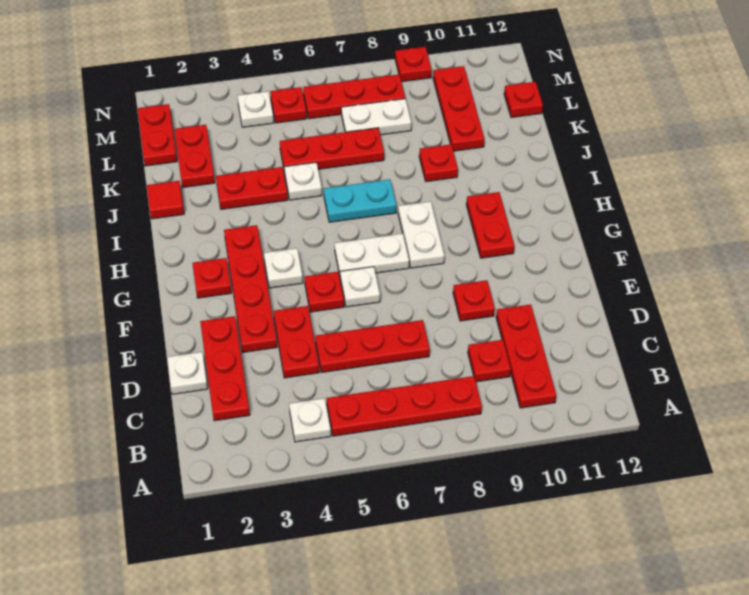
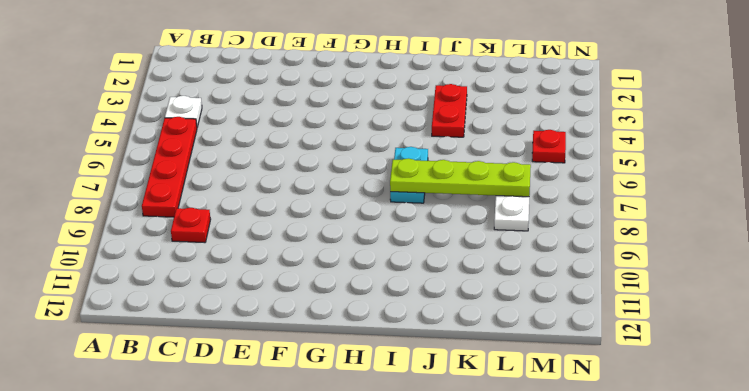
lime 1x4 plate [390,158,531,197] -> none
none -> red 1x3 plate [496,304,556,408]
none -> red 1x3 plate [200,316,250,421]
none -> white 1x1 plate [167,352,208,394]
none -> red 1x2 plate [274,306,319,378]

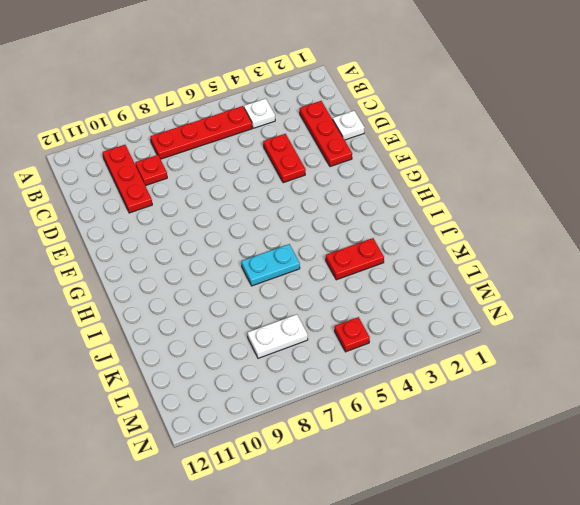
none -> red 1x3 plate [315,320,430,373]
none -> red 1x4 plate [224,225,277,352]
none -> red 1x1 plate [453,280,495,321]
none -> red 1x1 plate [305,272,344,312]

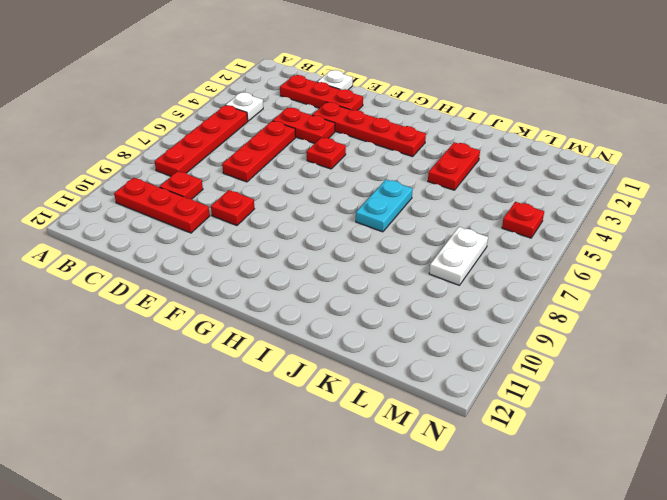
none -> white 1x1 plate [340,267,380,307]
none -> red 1x1 plate [192,258,231,298]
none -> white 1x1 plate [264,248,303,288]
none -> white 1x2 plate [335,233,409,275]

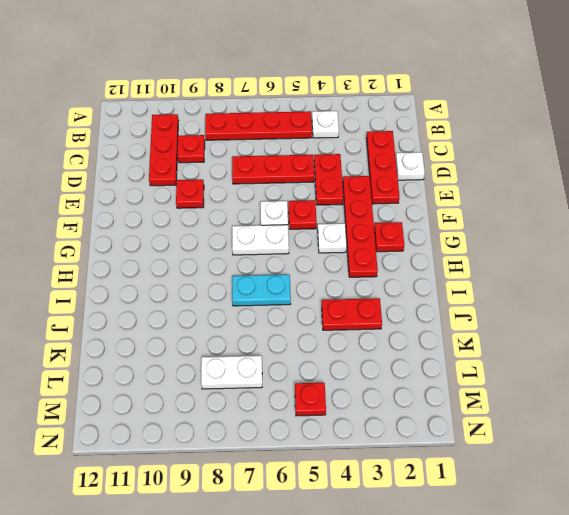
none -> white 1x2 plate [398,201,444,268]
none -> red 1x2 plate [466,192,514,258]
none -> red 1x1 tile [147,181,184,219]
none -> white 1x1 plate [284,162,322,200]

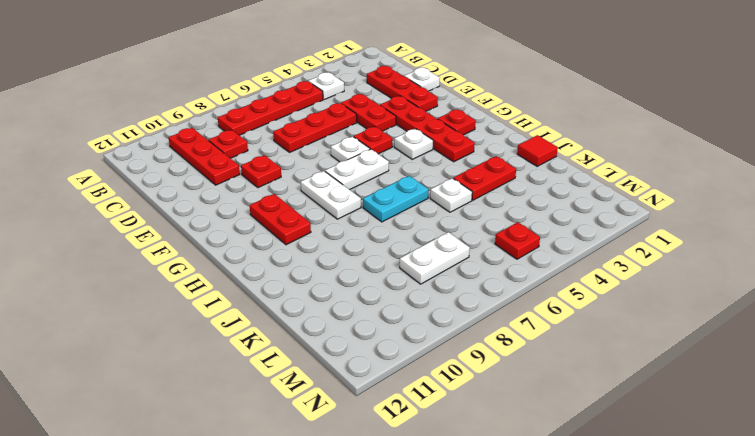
none -> red 1x1 plate [419,144,458,182]
none -> red 1x2 plate [174,125,215,187]
none -> red 1x3 plate [280,128,384,173]
none -> red 1x3 plate [433,66,484,151]

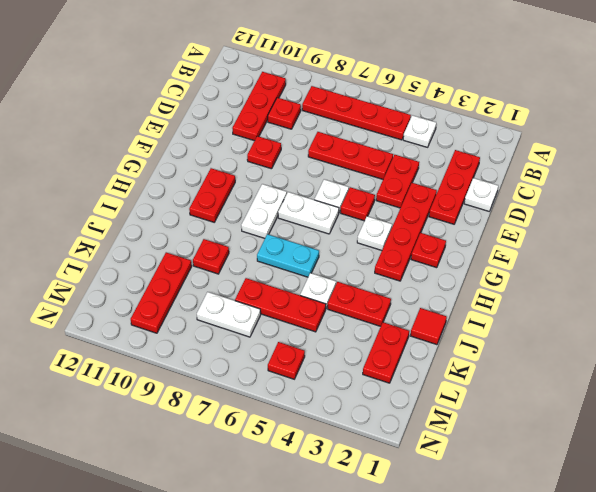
none -> red 1x2 plate [138,104,177,166]
none -> red 1x1 plate [504,82,543,118]
none -> white 1x1 plate [237,91,274,127]
none -> red 1x3 plate [303,75,405,119]

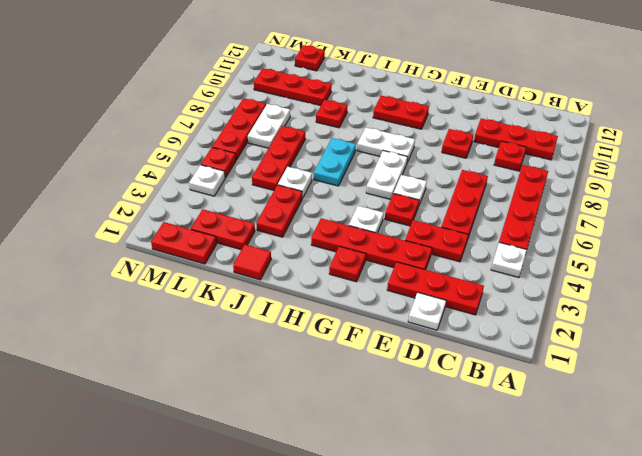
none -> red 1x1 plate [395,47,432,82]

